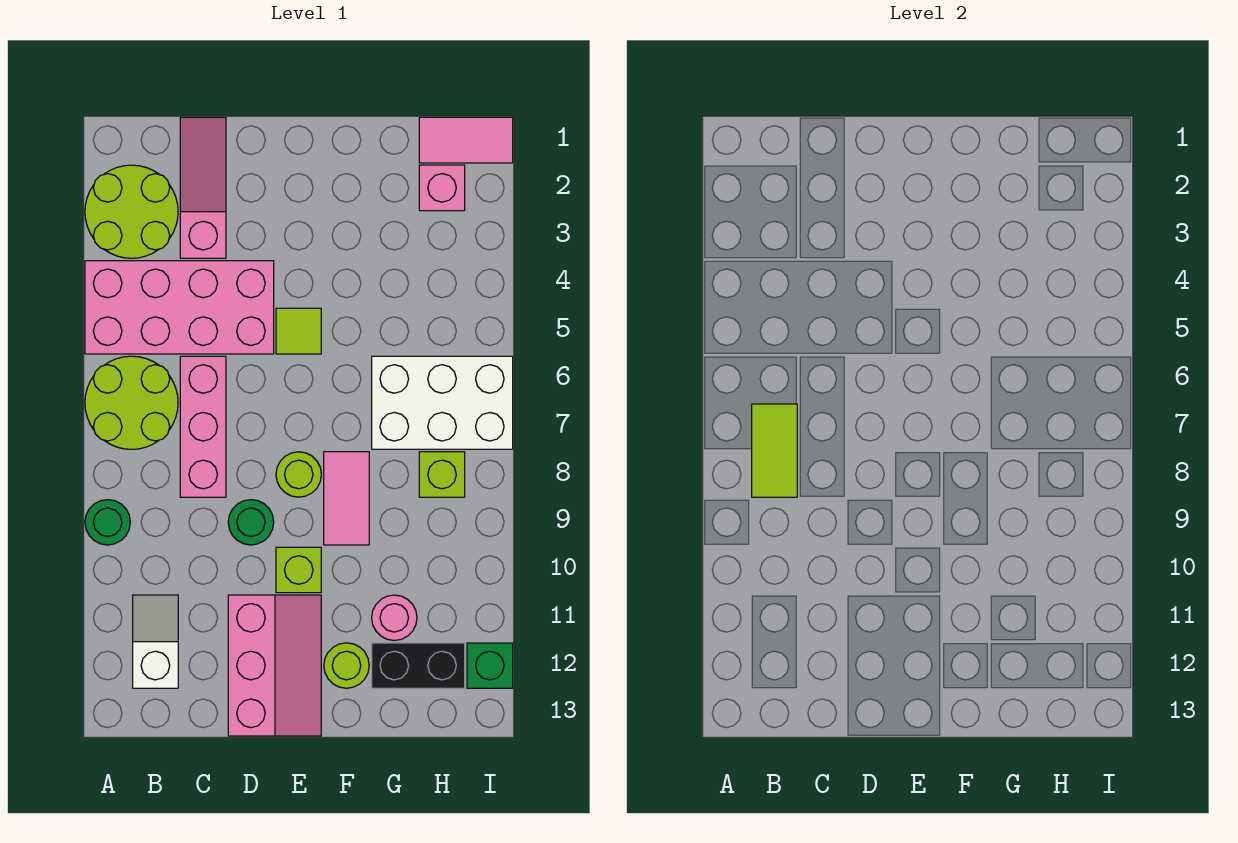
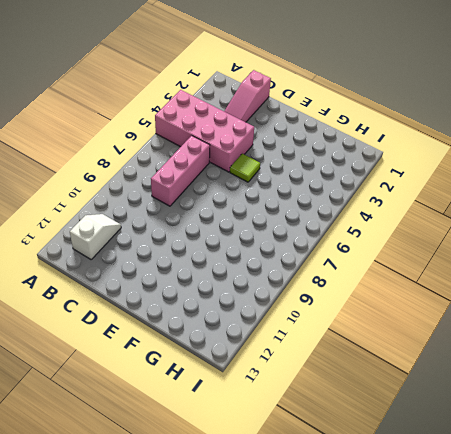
pink 1x3 slope [224,70,271,122] -> pink 1x3 slope turned to [180,117,226,258]
none -> lime 2x2 round brick [85,165,178,258]
none -> lime 2x2 round brick [85,356,178,449]
none -> green 1x1 round brick [85,500,130,545]

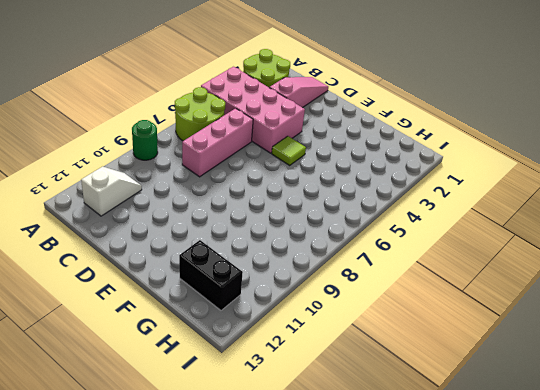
none -> green 1x1 round brick [228,500,274,545]
none -> pink 2x3 slope [228,595,321,736]
none -> lime 1x1 round brick [276,452,321,497]

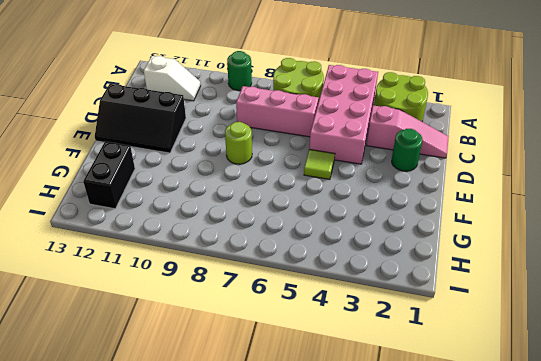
green 1x1 round brick [392,129,423,171] -> green 1x1 round brick moved to [228,500,274,545]
black 2x3 slope [95,84,186,153] -> pink 2x3 slope [228,595,321,736]
none -> lime 1x1 brick [276,547,321,593]
none -> pink 1x2 tile [324,452,369,545]
none -> lime 1x1 round brick [324,643,369,688]

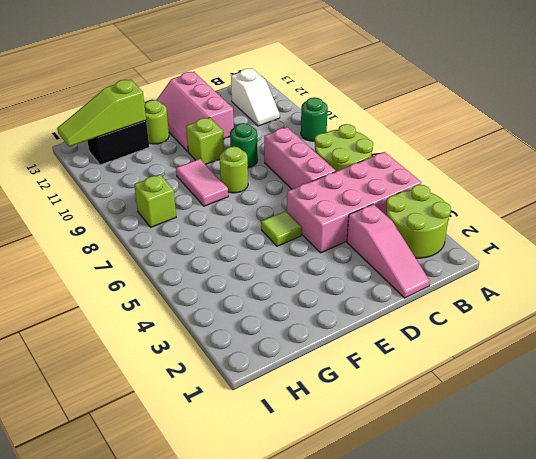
lime 1x3 slope [57,80,146,147] -> none
none -> white 2x3 brick [372,356,513,449]
none -> pink 1x1 round brick [372,595,417,641]
none -> pink 1x2 tile [419,117,513,163]

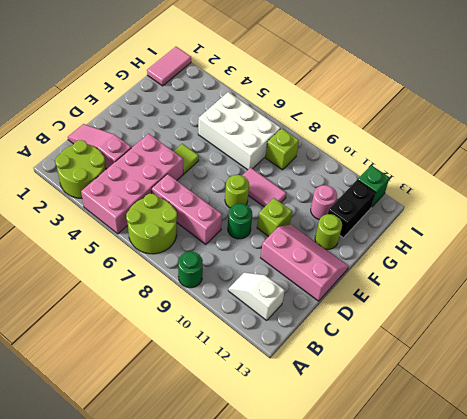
white 2x3 brick [198,92,281,170] -> white 2x3 brick turned to [372,356,513,449]
none -> pink 1x1 brick [419,165,465,211]
none -> lime 1x2 tile [752,404,797,497]

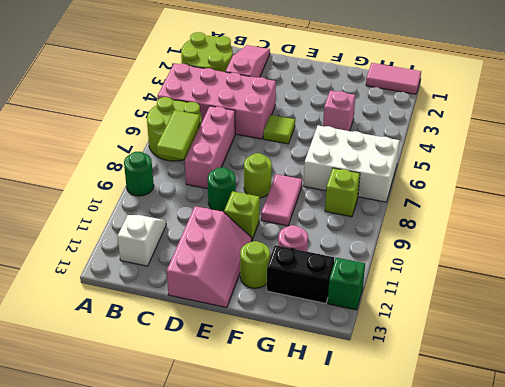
pink 1x1 brick [323,91,355,131] -> pink 1x1 brick moved to [419,165,465,211]

